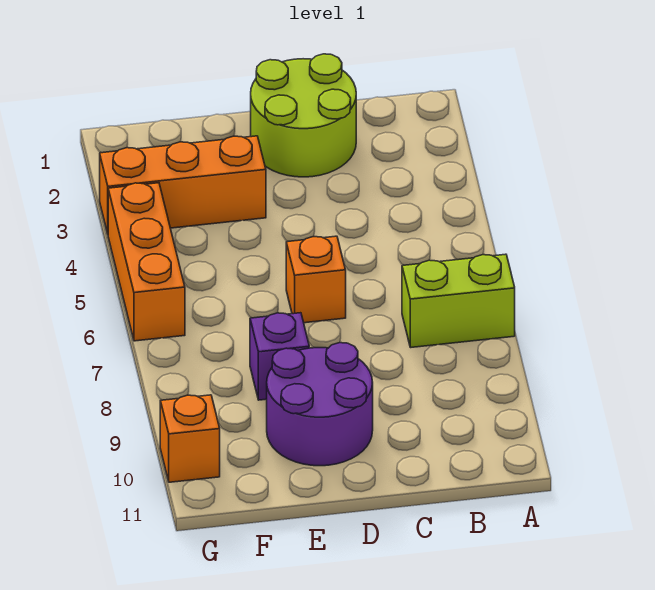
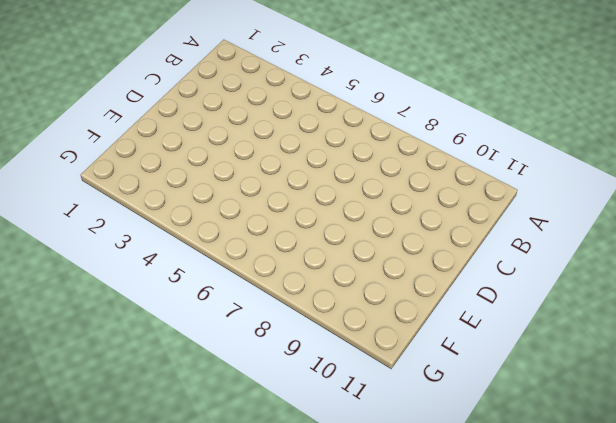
none -> lime 1x2 brick [402,254,515,347]
none -> lime 2x2 round brick [251,54,356,177]

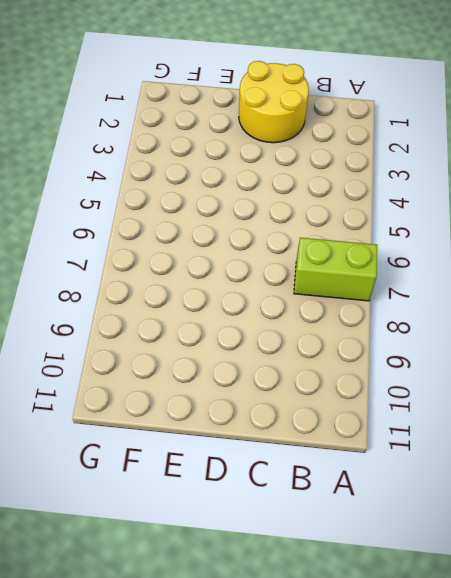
yellow 2x2 round brick [239,61,309,143] -> lime 2x2 round brick [251,54,356,177]
none -> orange 1x1 brick [286,236,346,323]
none -> purple 2x2 round brick [267,343,373,466]

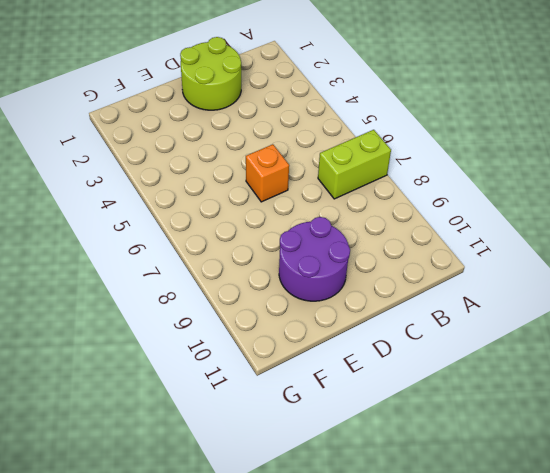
none -> orange 1x3 brick [100,136,266,233]
none -> purple 1x1 brick [250,313,309,400]

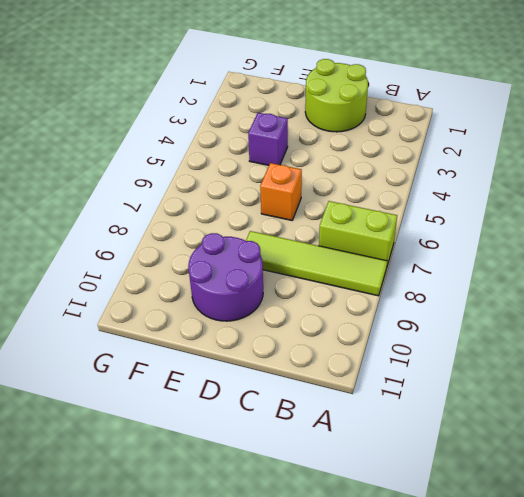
lime 1x4 tile [246,231,387,296] -> none
purple 1x1 brick [248,113,288,165] -> purple 1x1 brick moved to [250,313,309,400]
none -> orange 1x3 brick [100,136,266,233]
none -> orange 1x3 brick [108,183,185,341]

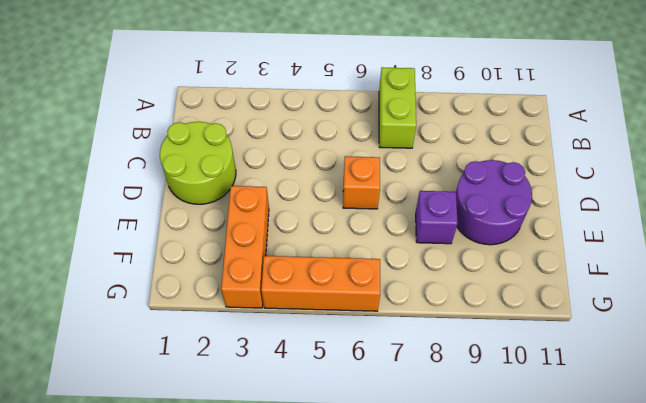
none -> orange 1x1 brick [160,395,220,482]

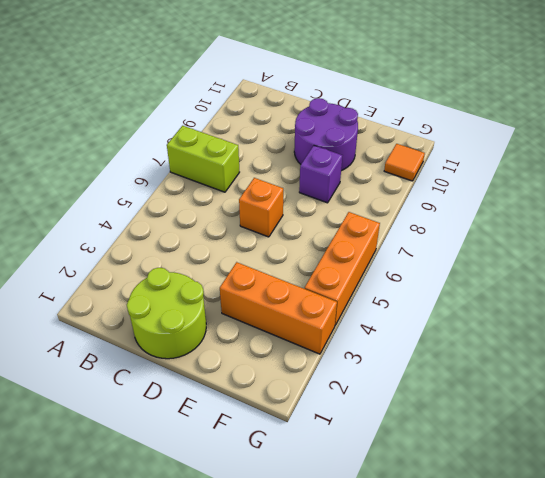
orange 1x1 tile [384,144,425,181] -> orange 1x1 brick [160,395,220,482]

